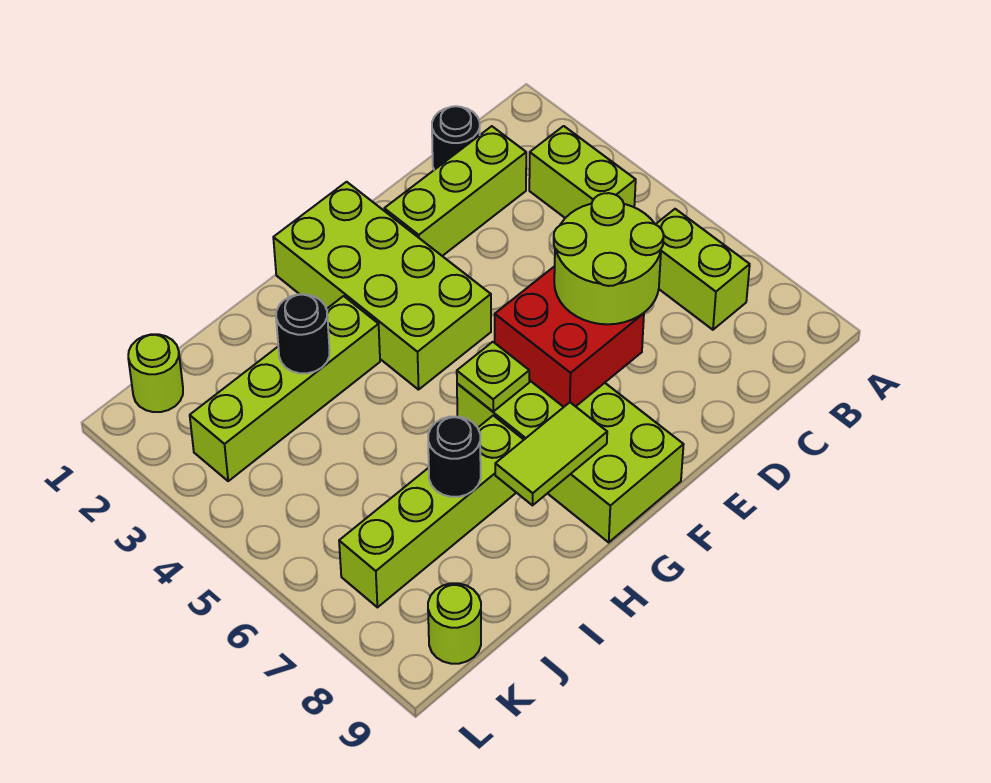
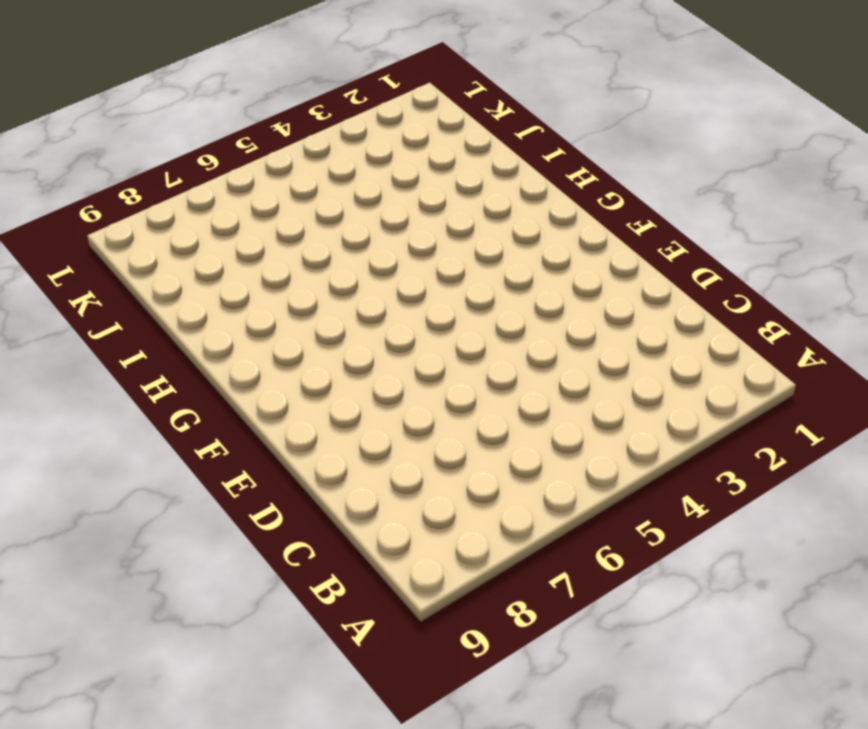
none -> lime 1x2 brick [529,126,636,218]
none -> lime 1x2 brick [656,209,750,330]
none -> black 1x1 round brick [432,106,480,170]

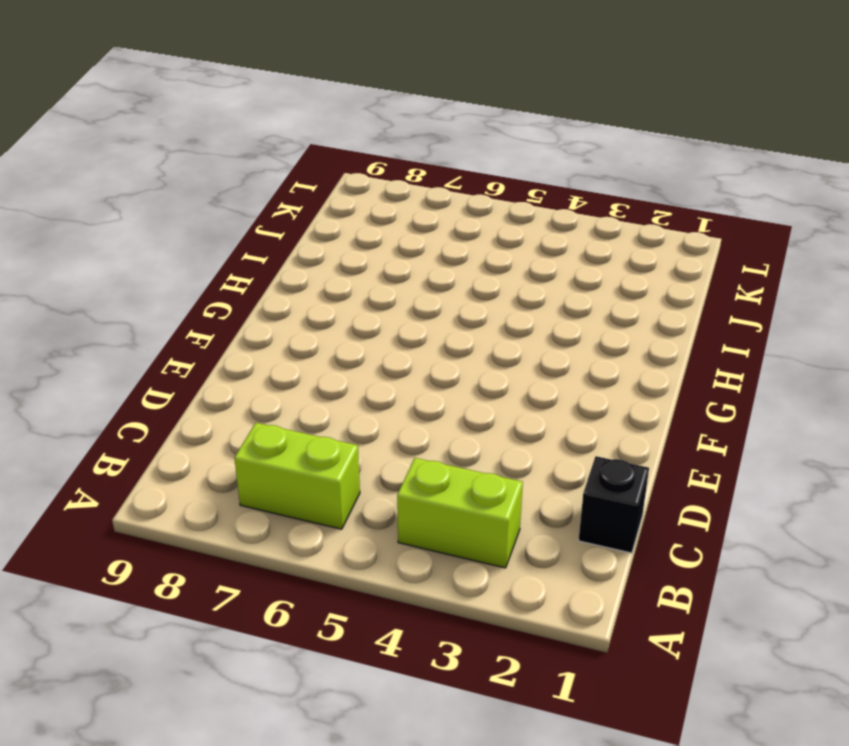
black 1x1 brick [578,456,649,553] -> black 1x1 round brick [432,106,480,170]
none -> lime 1x3 brick [384,126,526,256]
none -> lime 2x4 brick [273,182,491,390]
none -> lime 2x4 brick [457,380,684,542]

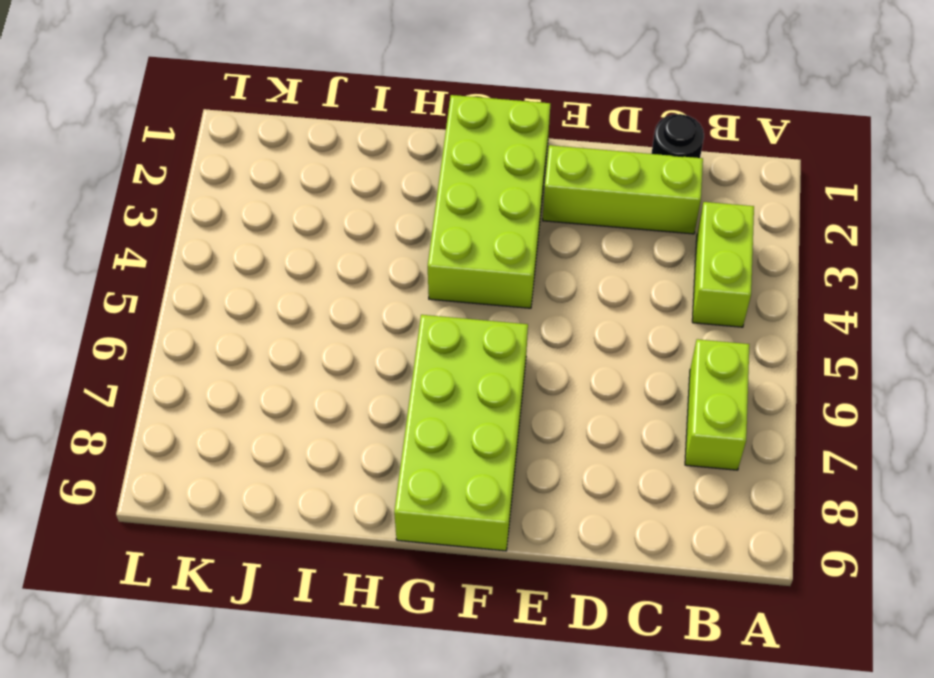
none -> lime 1x4 brick [190,296,380,481]
none -> lime 1x4 brick [339,415,524,607]
none -> lime 1x1 round brick [128,334,183,412]

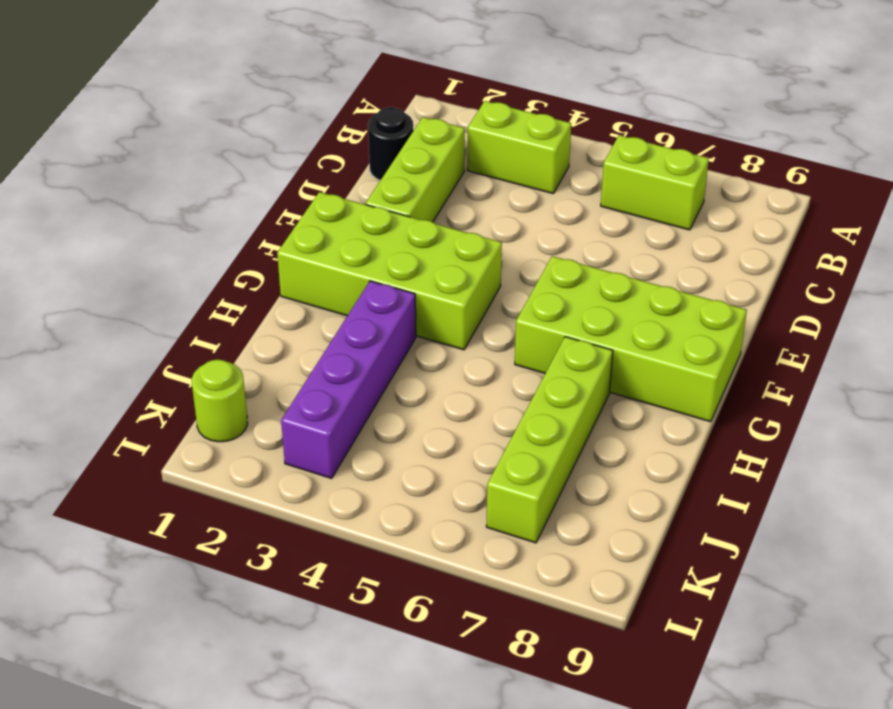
purple 1x4 brick [281,281,416,478] -> lime 1x4 brick [190,296,380,481]
none -> lime 1x1 round brick [428,583,481,664]
none -> red 2x2 brick [495,266,644,407]
none -> lime 1x1 plate [457,342,529,412]

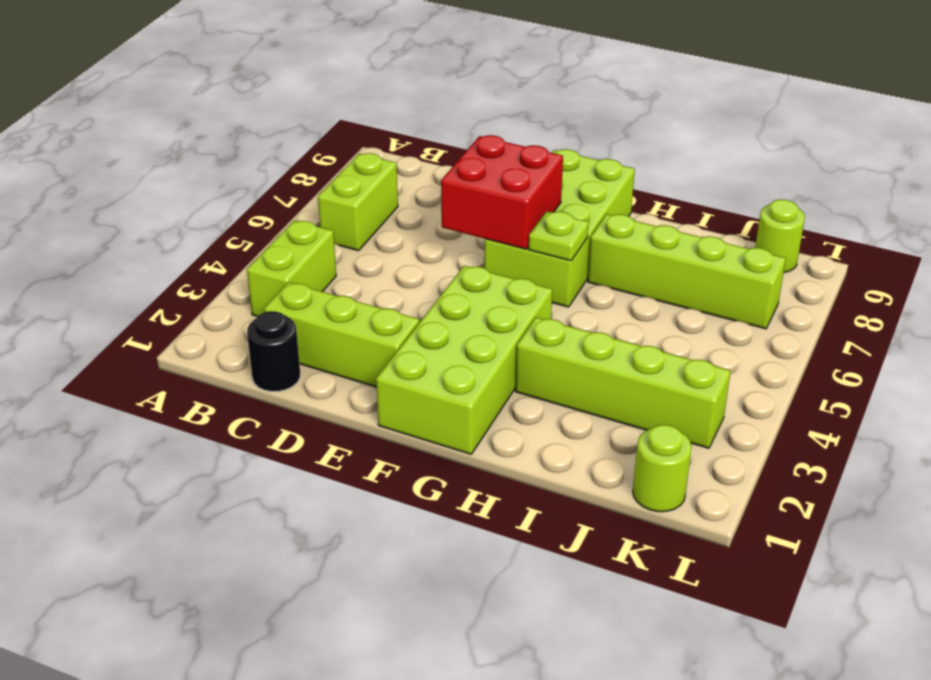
none -> lime 1x2 tile [495,402,607,505]
none -> black 1x1 round brick [276,294,330,373]
none -> black 1x1 round brick [428,417,481,497]

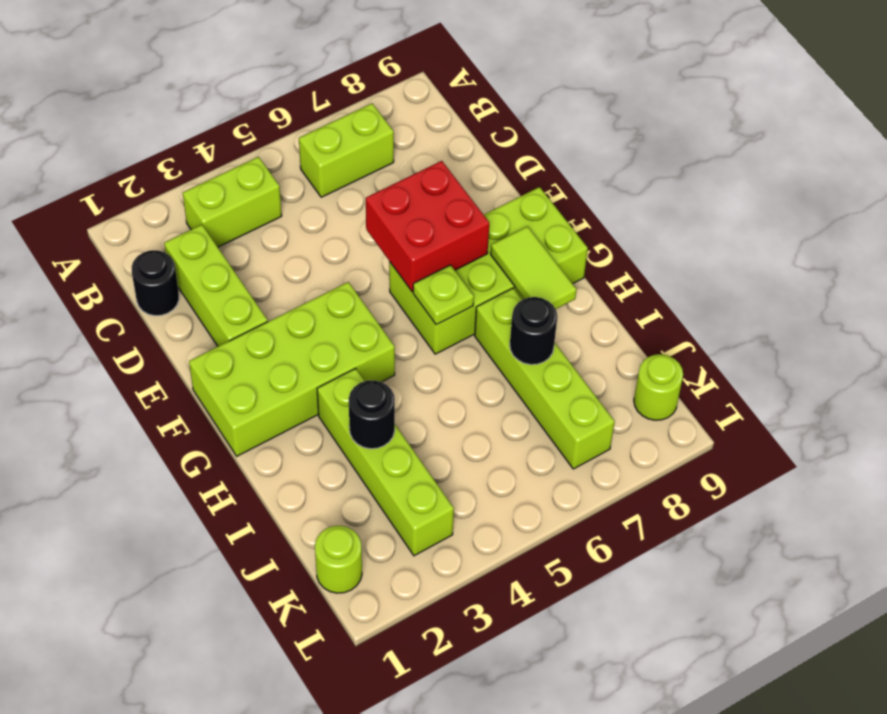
none -> lime 2x2 round brick [554,193,664,324]

